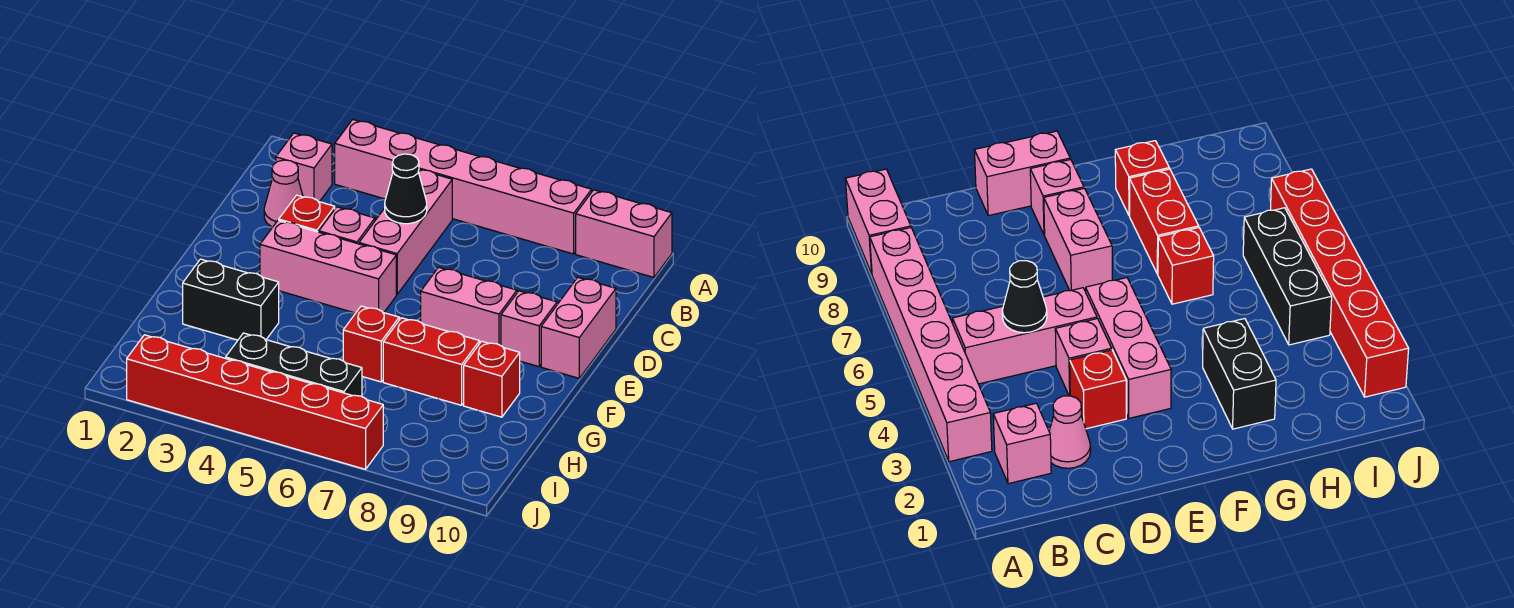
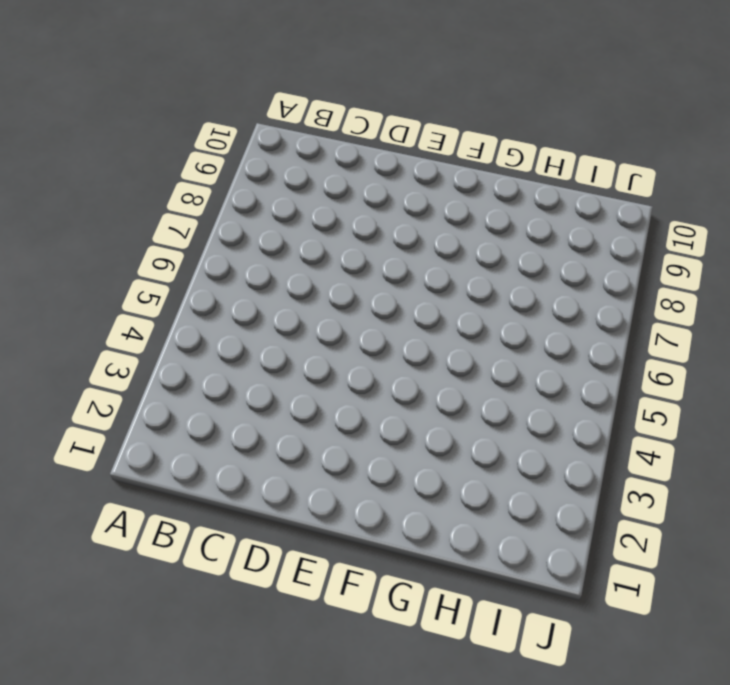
none -> pink 1x6 brick [335,120,592,254]
none -> pink 1x2 brick [576,190,672,277]
none -> pink 1x1 brick [276,133,332,202]

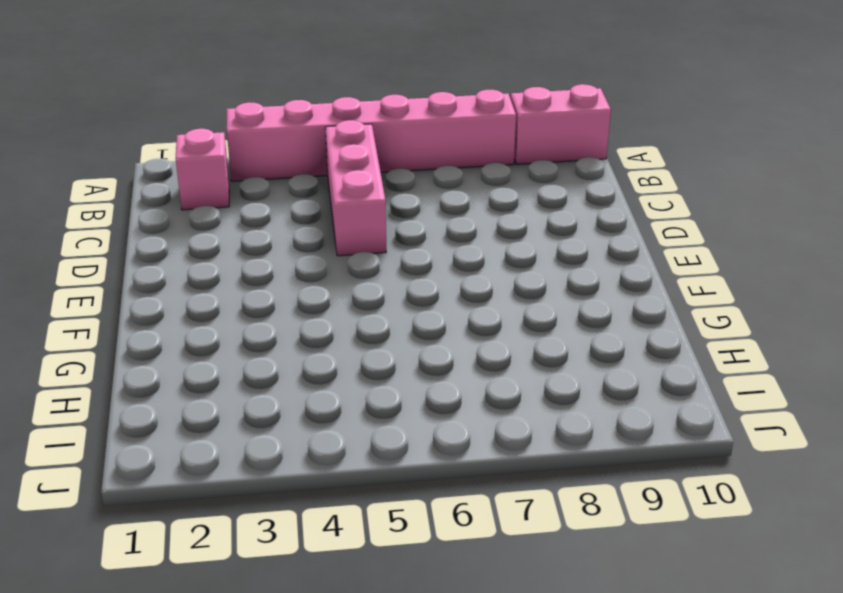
none -> pink 1x1 cone [264,160,303,227]
none -> red 1x1 brick [279,195,335,232]
none -> pink 1x1 brick [319,207,375,244]

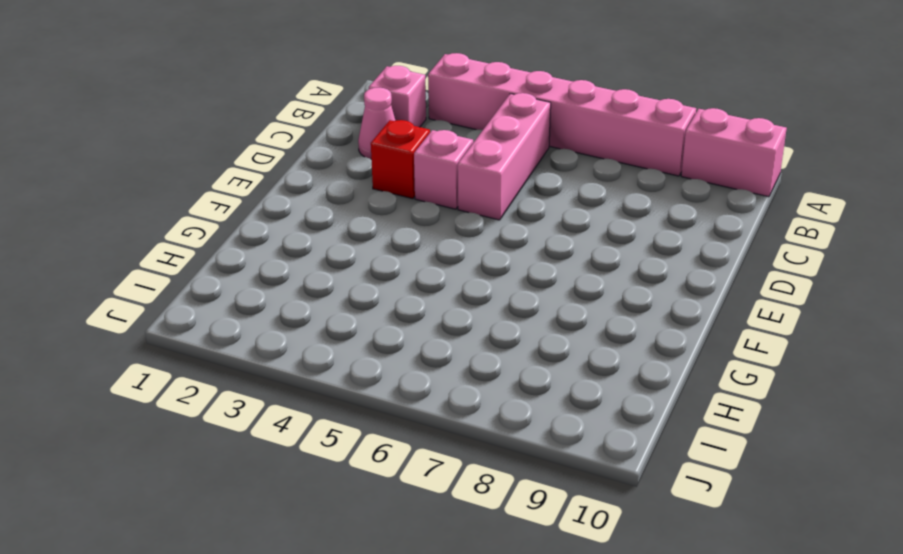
none -> pink 1x2 brick [541,277,616,378]
none -> pink 1x3 brick [260,220,396,313]
none -> pink 1x2 brick [421,267,517,346]

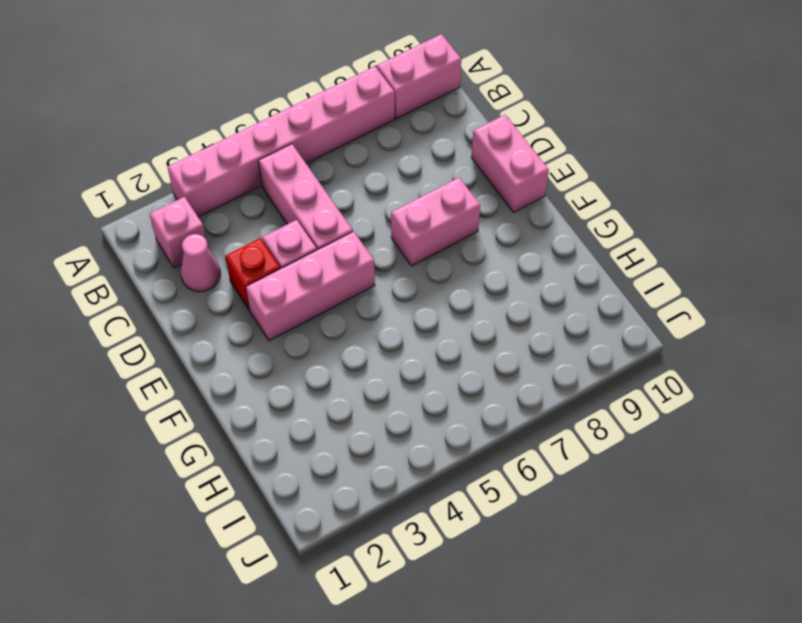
none -> pink 1x1 brick [501,291,557,367]
none -> black 1x2 brick [183,259,279,340]
none -> red 1x1 brick [343,306,399,382]

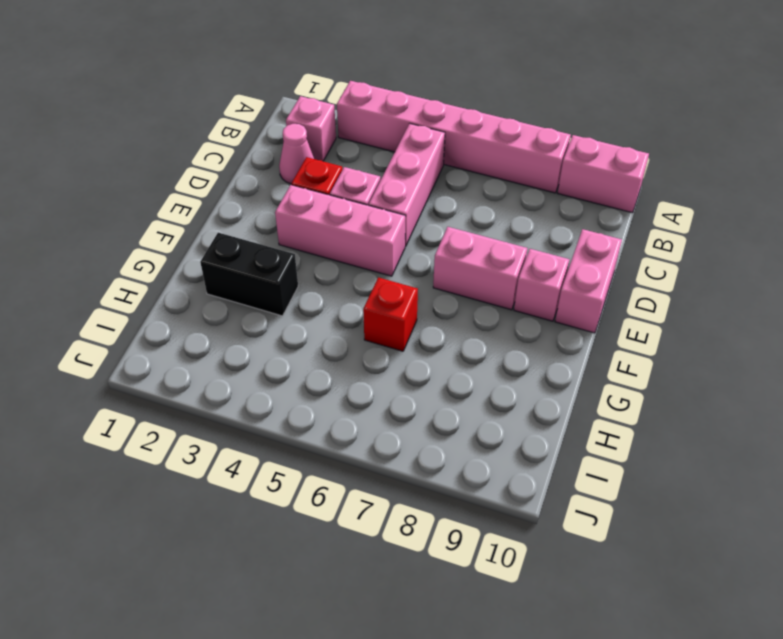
none -> red 1x2 brick [383,318,480,405]
none -> red 1x1 brick [464,341,520,417]
none -> black 1x3 brick [226,333,362,396]

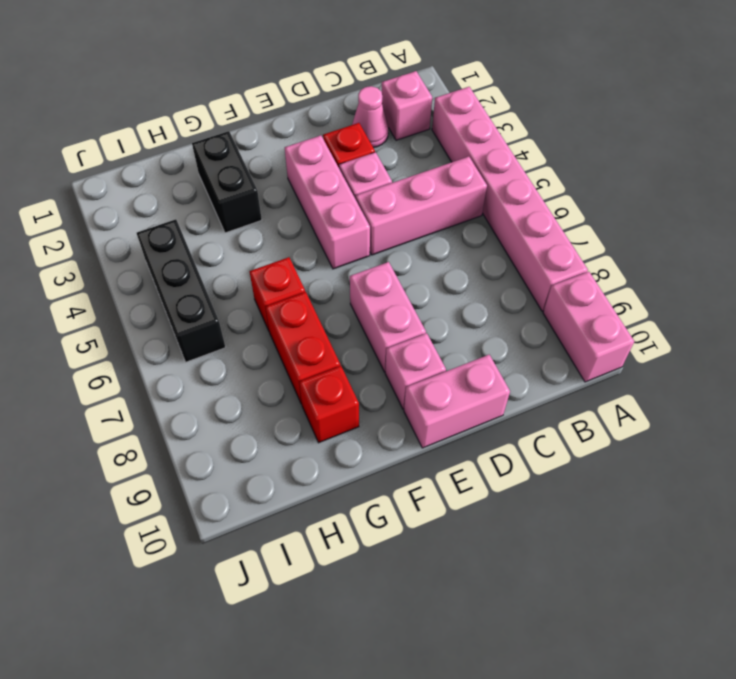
none -> red 1x6 brick [127,335,383,469]
none -> black 1x1 cone [385,154,427,224]

